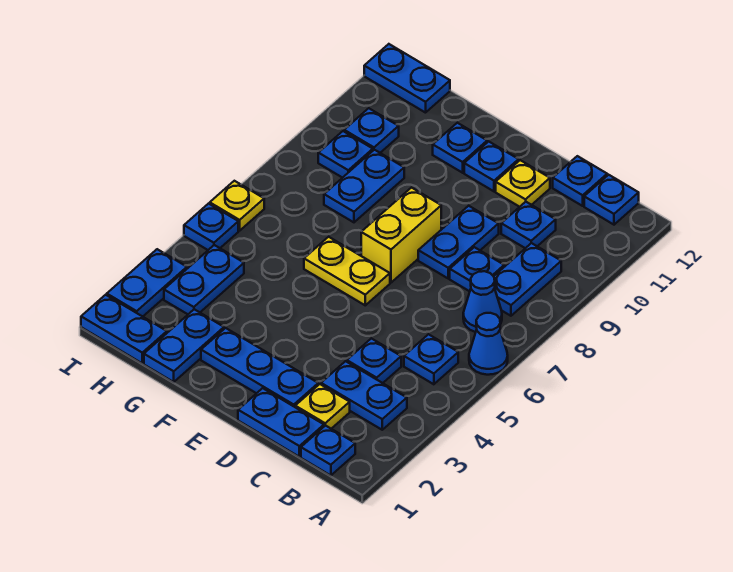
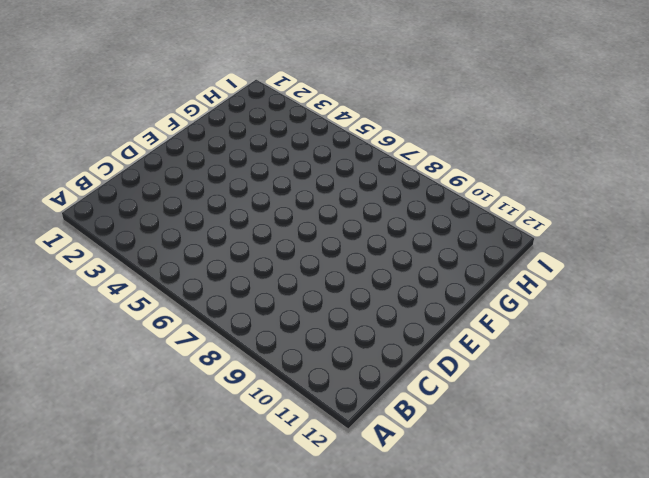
none -> blue 1x1 cone [469,313,508,375]
none -> blue 1x1 plate [301,425,355,475]
none -> blue 1x2 plate [321,361,407,430]
none -> blue 1x1 plate [404,334,458,384]

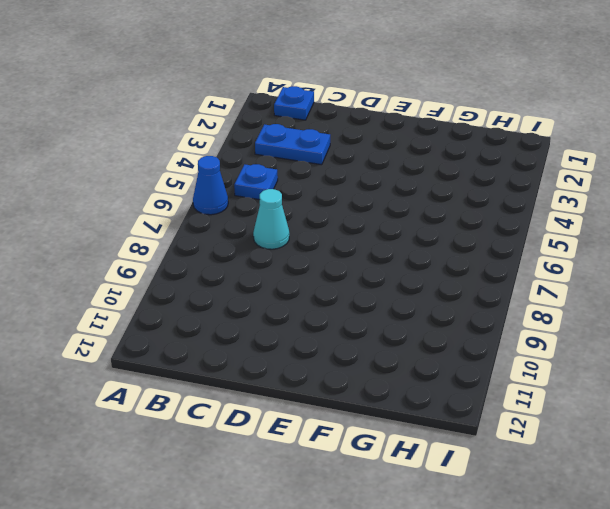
cyan 1x1 cone [253,189,289,249] -> none
none -> blue 1x1 cone [463,271,502,332]
none -> blue 1x2 plate [494,243,561,316]
none -> blue 1x1 plate [584,175,639,225]
none -> blue 1x2 plate [238,388,324,457]

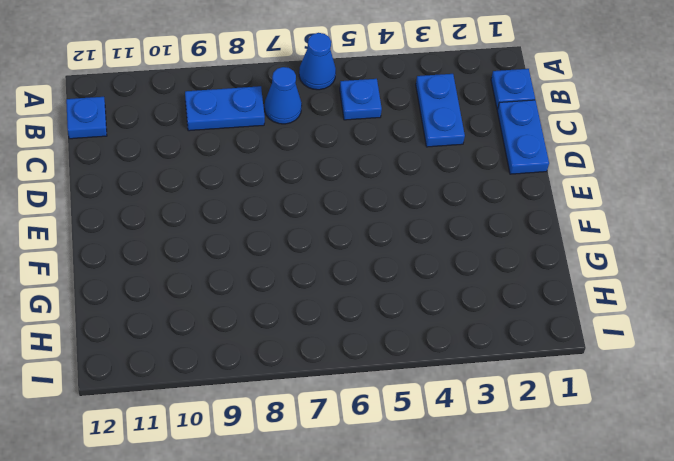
none -> yellow 1x1 plate [295,384,350,429]
none -> blue 1x1 plate [347,338,401,383]
none -> blue 1x1 plate [450,247,504,291]
none -> blue 1x1 plate [501,202,556,248]

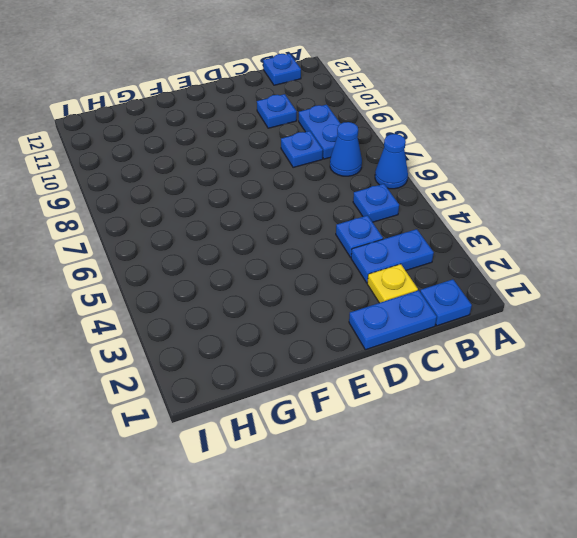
none -> blue 1x1 plate [553,156,607,206]
none -> blue 1x3 plate [201,328,318,407]
none -> blue 1x2 plate [418,206,499,278]
none -> yellow 1x1 plate [496,160,550,207]

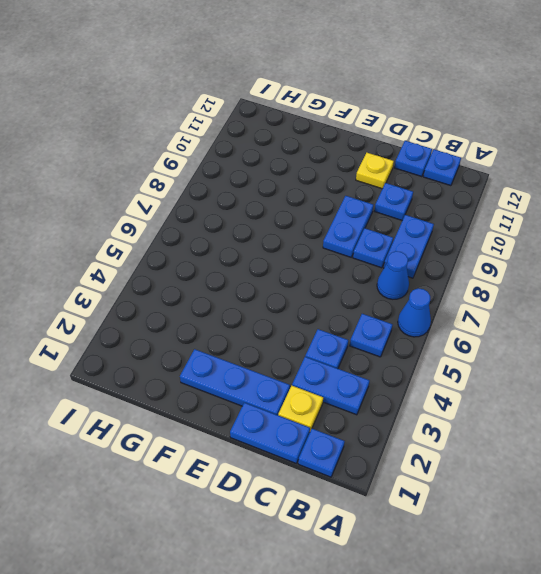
none -> yellow 1x2 plate [304,237,390,305]
none -> yellow 1x2 brick [361,188,441,283]
none -> blue 1x1 plate [464,142,519,191]
none -> blue 1x1 plate [433,123,487,173]

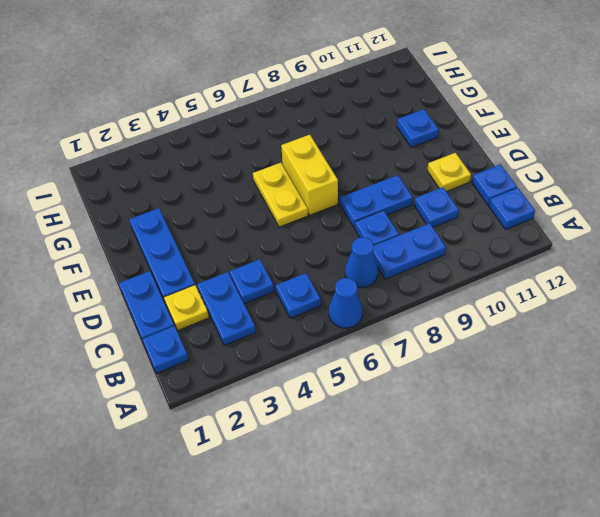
yellow 1x2 brick [281,135,338,215] -> yellow 1x2 brick turned to [361,188,441,283]
none -> blue 1x1 plate [464,142,519,191]
none -> blue 1x2 plate [144,309,224,382]
none -> blue 1x2 plate [324,150,404,222]
none -> blue 1x2 plate [81,295,167,363]

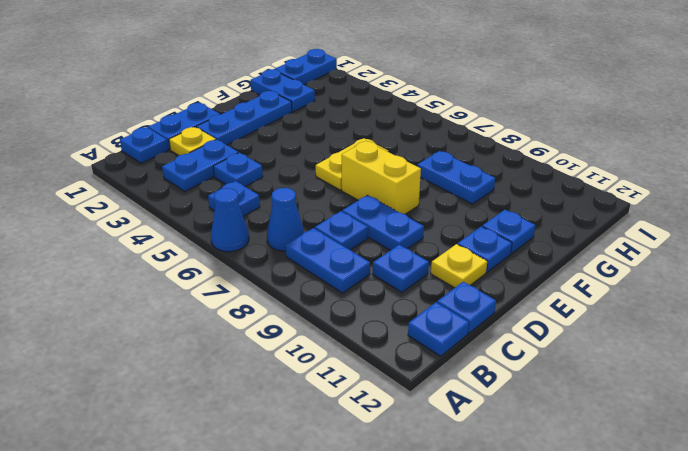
none -> blue 1x2 plate [164,245,244,314]
none -> blue 1x1 plate [318,131,373,178]
none -> blue 1x1 plate [344,108,399,153]
none -> blue 1x2 plate [364,44,450,113]

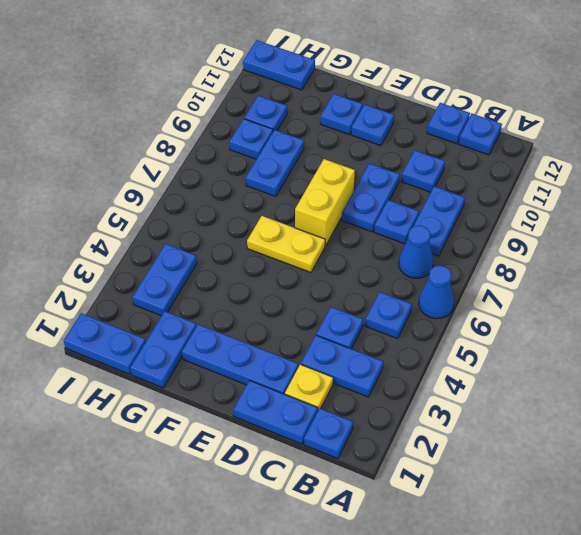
none -> yellow 1x1 plate [496,160,550,207]
none -> blue 1x2 plate [107,249,187,317]
none -> blue 1x1 plate [184,204,238,250]
none -> yellow 1x1 plate [210,181,264,231]

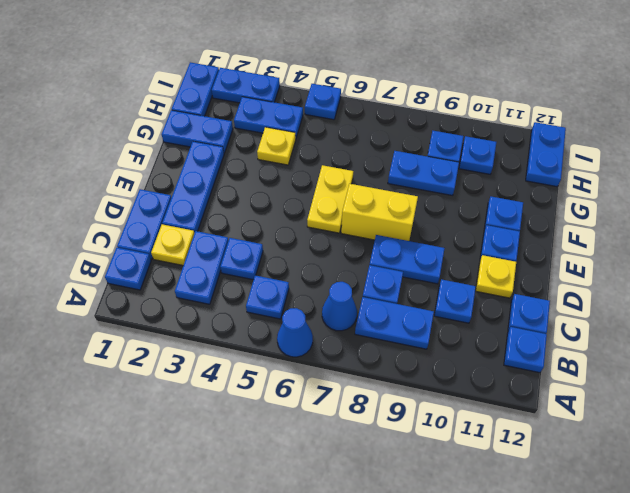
yellow 1x1 plate [257,127,296,165] -> yellow 1x1 plate moved to [210,181,264,231]

